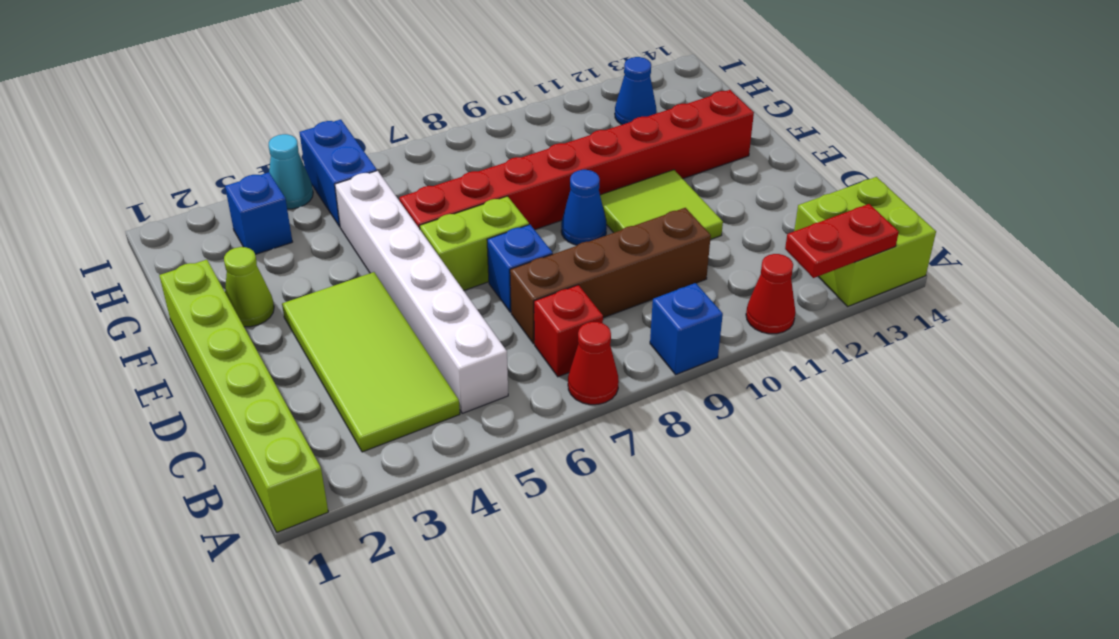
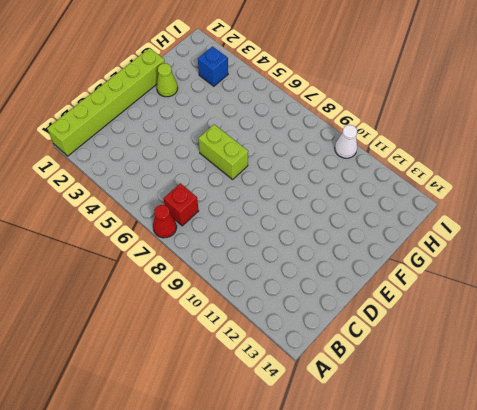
white 1x1 cone [335,125,357,158] -> none
none -> blue 1x1 brick [650,283,723,375]
none -> red 1x1 cone [746,254,796,334]
none -> lime 2x2 brick [794,177,936,306]

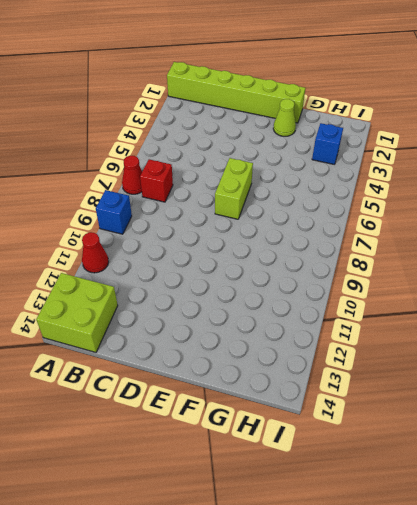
none -> lime 2x4 tile [282,272,460,452]
none -> white 1x6 brick [335,171,508,413]
none -> brown 1x4 brick [510,208,711,344]

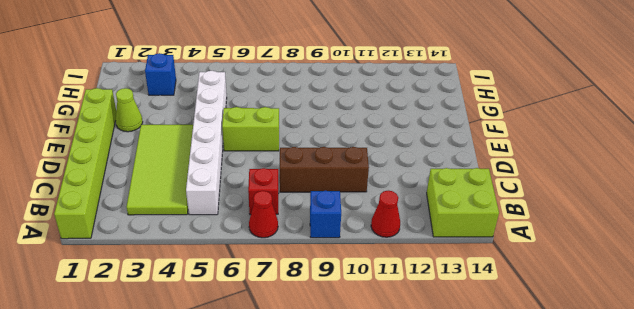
brown 1x3 brick [280,147,369,192] -> brown 1x4 brick [510,208,711,344]
none -> blue 1x1 brick [487,225,553,312]
none -> lime 2x2 tile [600,170,723,240]
none -> blue 1x1 cone [561,170,607,245]

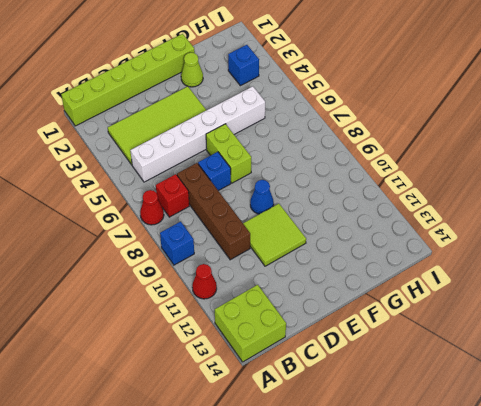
none -> red 1x8 brick [399,90,754,230]
none -> blue 1x2 brick [300,120,377,227]
none -> blue 1x1 cone [615,57,657,125]

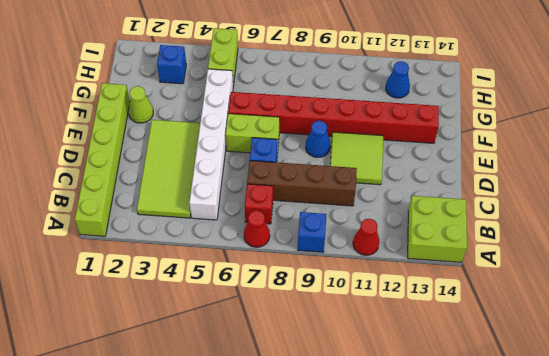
lime 1x2 brick [208,28,238,85] -> blue 1x2 brick [300,120,377,227]
none -> cyan 1x1 cone [269,134,313,209]
none -> red 1x2 plate [785,204,899,278]

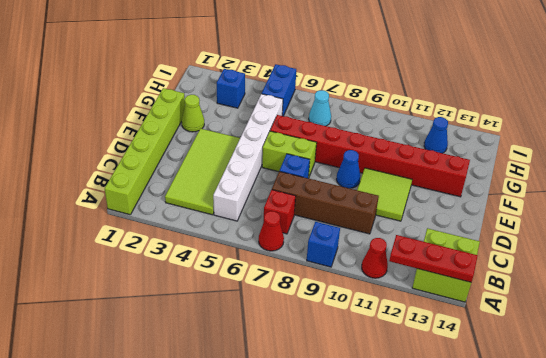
red 1x3 plate [389,235,478,282] -> red 1x2 plate [785,204,899,278]
cyan 1x1 cone [309,90,331,126] -> cyan 1x1 cone moved to [269,134,313,209]

